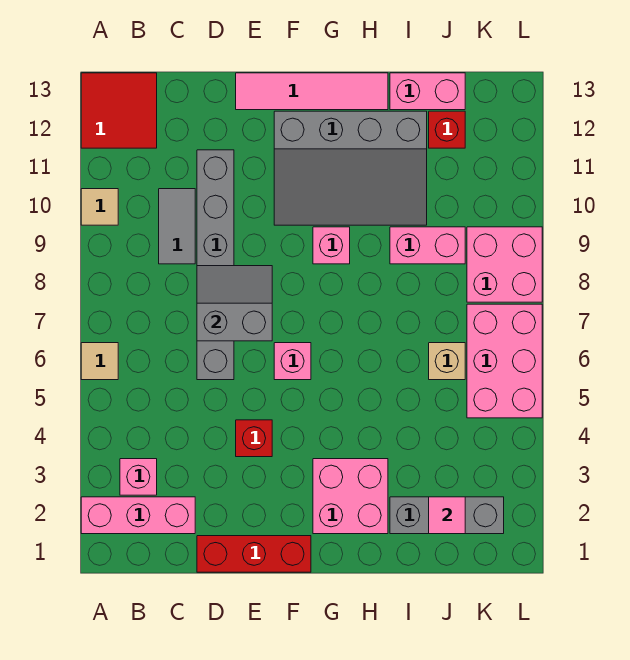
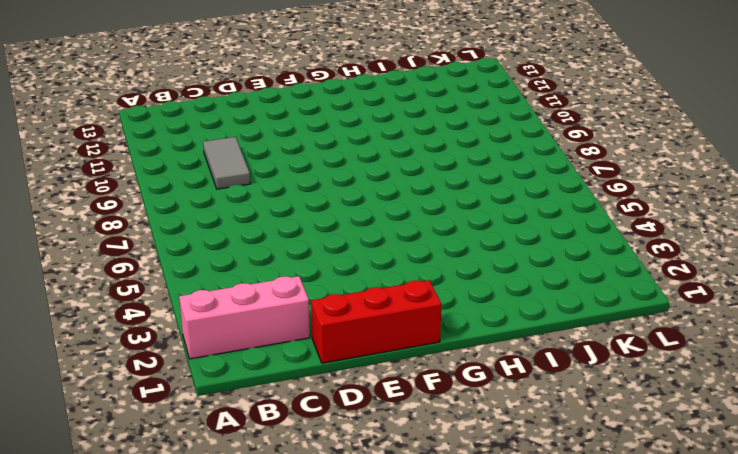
none -> tan 1x1 tile [81,343,118,380]
none -> tan 1x1 tile [81,189,118,225]
none -> red 2x2 tile [81,73,157,148]

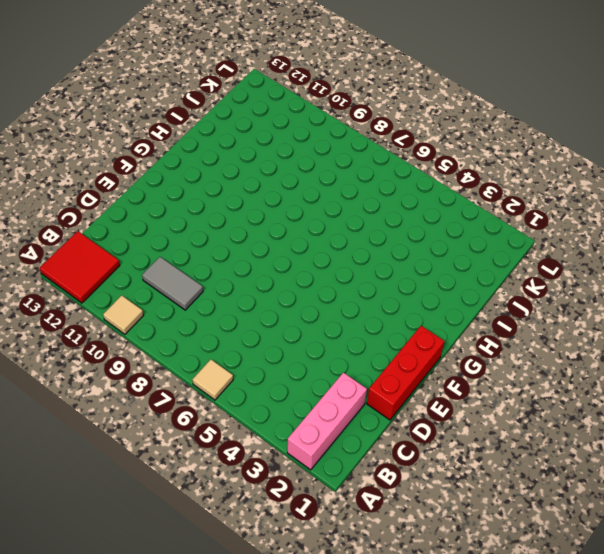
none -> pink 1x1 brick [120,459,157,495]
none -> grey 1x6 brick [197,150,234,380]
none -> red 1x1 brick [236,420,272,457]

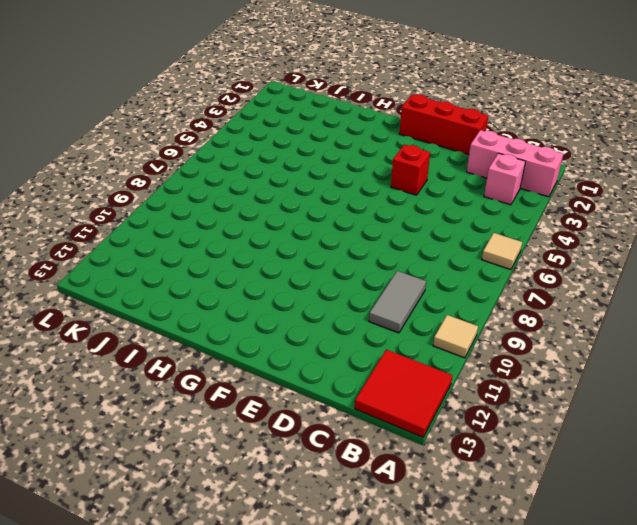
none -> grey 1x6 brick [197,150,234,380]
none -> pink 1x4 tile [236,73,388,110]
none -> pink 1x1 brick [274,343,311,380]

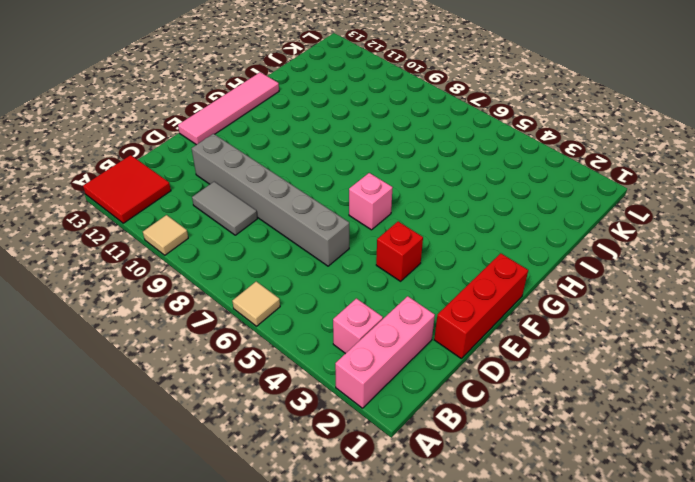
none -> grey 3x4 slope [274,111,427,225]
none -> pink 2x2 brick [313,459,388,534]
none -> pink 1x1 brick [313,227,350,264]

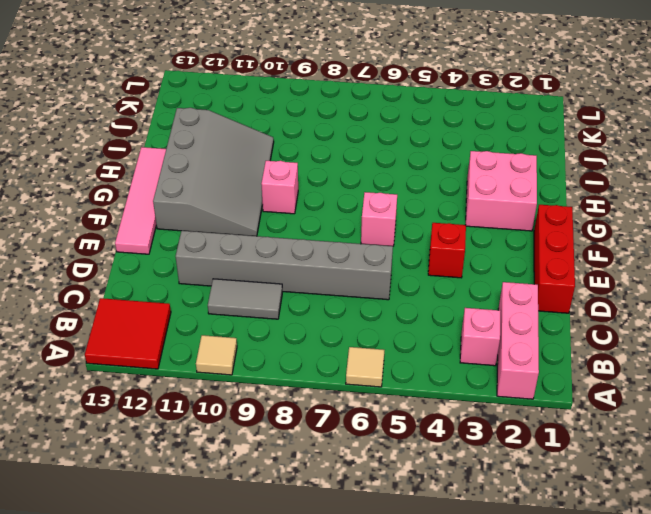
none -> grey 1x3 brick [390,497,504,534]
none -> pink 1x2 brick [390,227,465,264]
none -> pink 1x2 brick [390,73,465,110]

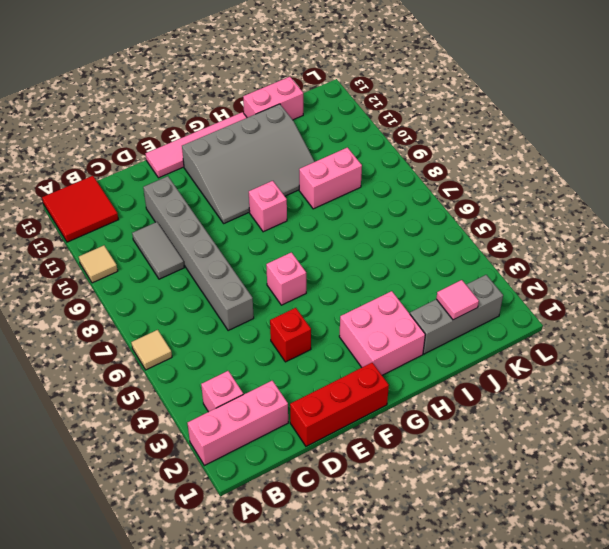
none -> tan 1x1 brick [429,343,465,380]
none -> red 1x1 brick [429,111,465,148]
none -> pink 2x3 brick [467,304,542,418]

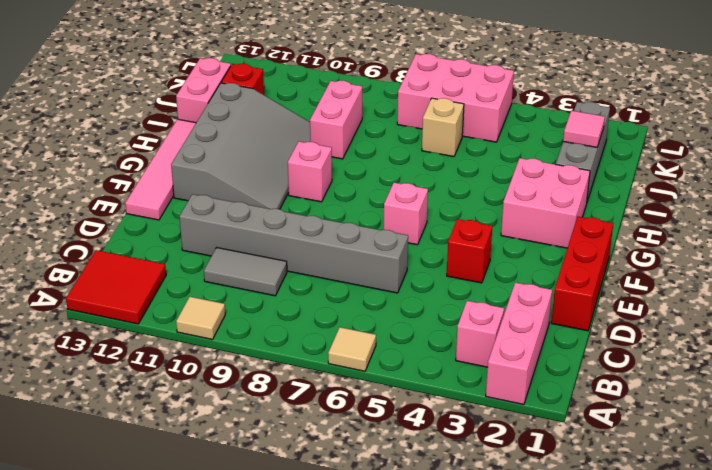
none -> pink 2x2 brick [467,227,542,302]
none -> grey 2x2 slope [197,266,272,341]

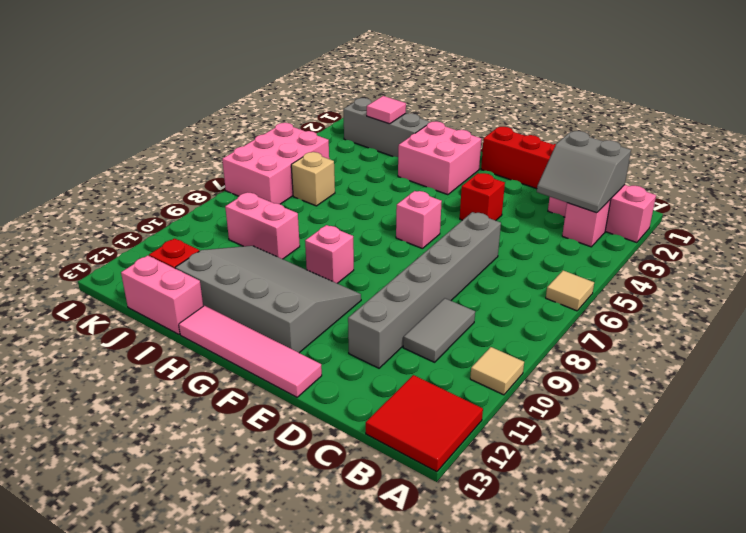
grey 2x2 slope [537,131,631,213] -> grey 2x2 slope moved to [197,266,272,341]
none -> pink 2x2 brick [467,227,542,302]

